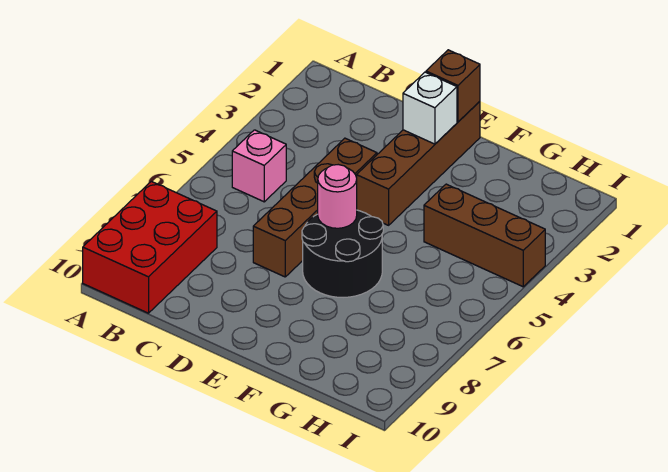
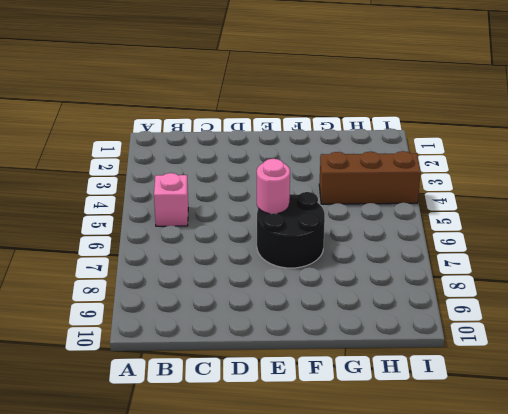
none -> red 2x3 brick [83,181,217,313]
none -> brown 1x4 brick [253,138,377,277]

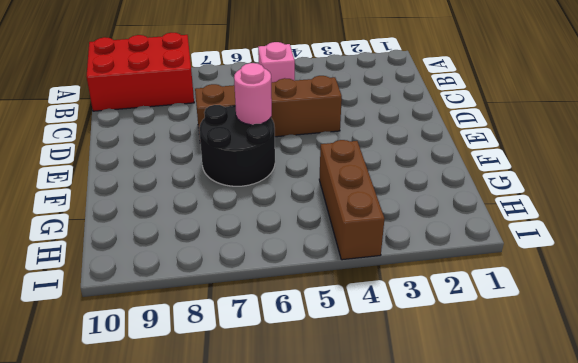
none -> brown 1x4 brick [357,101,480,225]
none -> brown 1x1 brick [426,50,480,122]

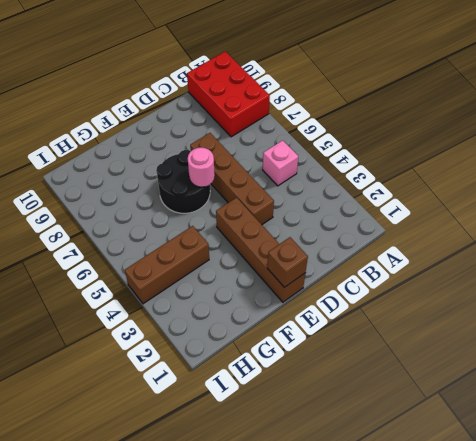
none -> white 1x1 brick [403,72,457,144]

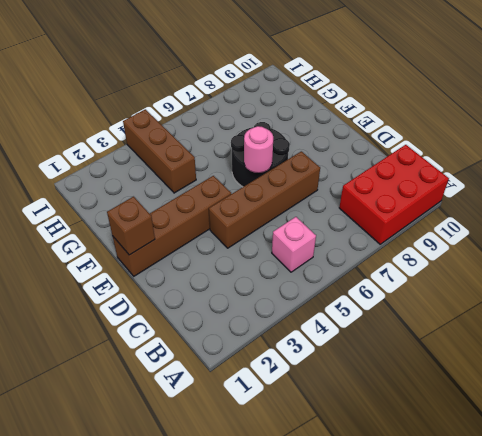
none -> white 1x1 brick [403,72,457,144]

